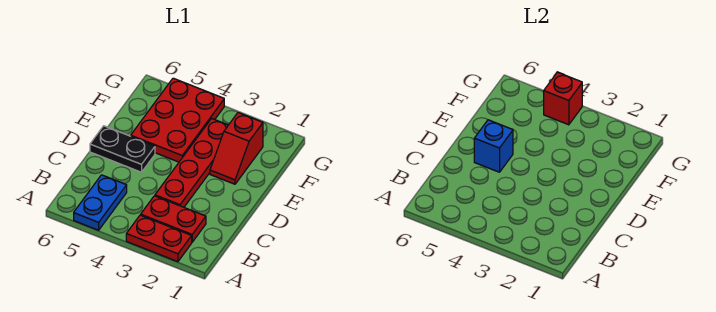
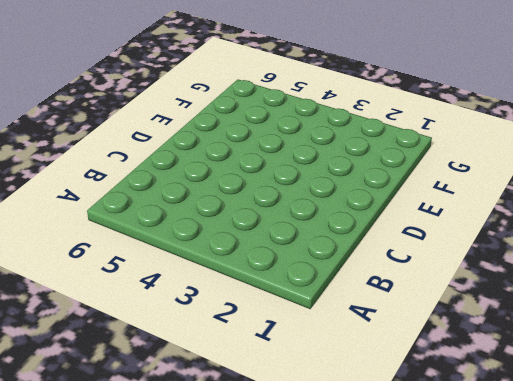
none -> red 1x2 plate [126,215,192,262]
none -> blue 1x2 plate [74,175,127,230]

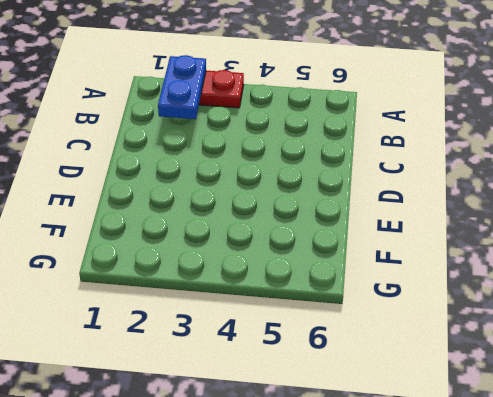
blue 1x2 plate [158,55,206,119] -> blue 1x2 plate moved to [74,175,127,230]
none -> red 1x2 plate [141,196,206,242]
none -> red 1x4 plate [155,119,228,207]

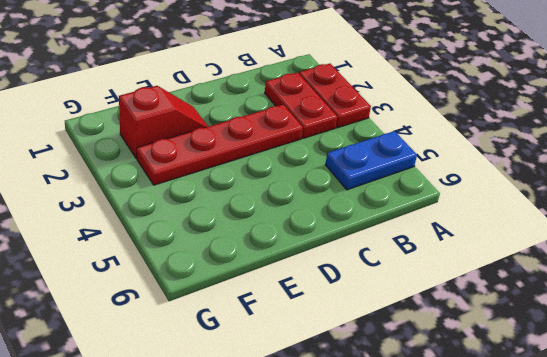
none -> black 1x2 plate [90,126,155,172]
none -> red 2x3 plate [131,78,224,162]

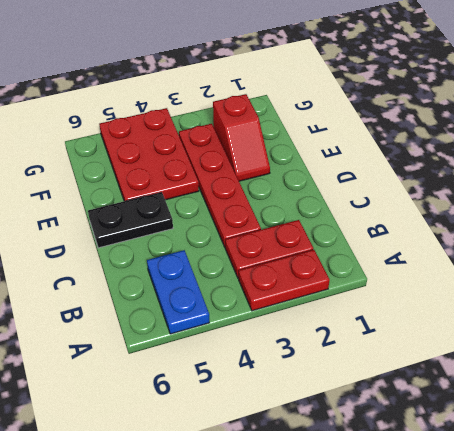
none -> blue 1x1 brick [474,120,513,172]
none -> red 1x1 brick [544,72,582,125]

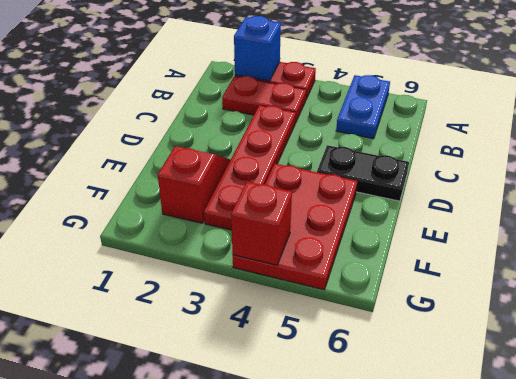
blue 1x1 brick [234,16,281,81] -> blue 1x1 brick moved to [474,120,513,172]

